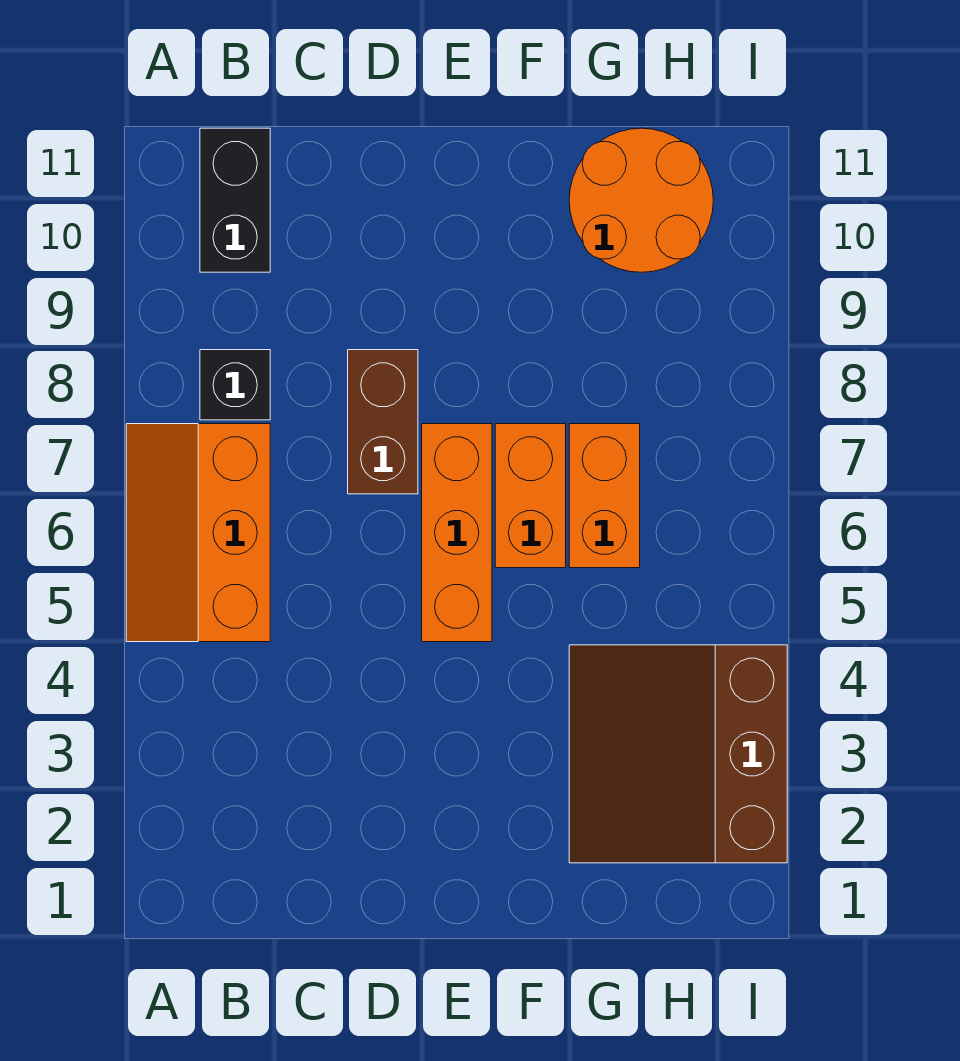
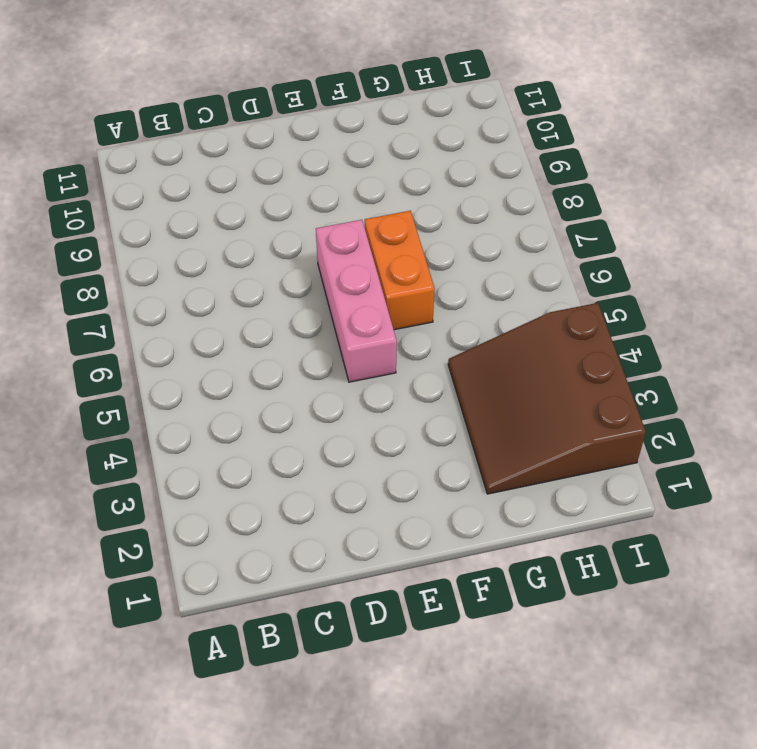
pink 1x3 brick [316,220,397,382] -> orange 1x3 brick [422,424,492,642]
none -> orange 2x3 slope [126,424,270,642]
none -> black 1x1 brick [200,350,270,420]

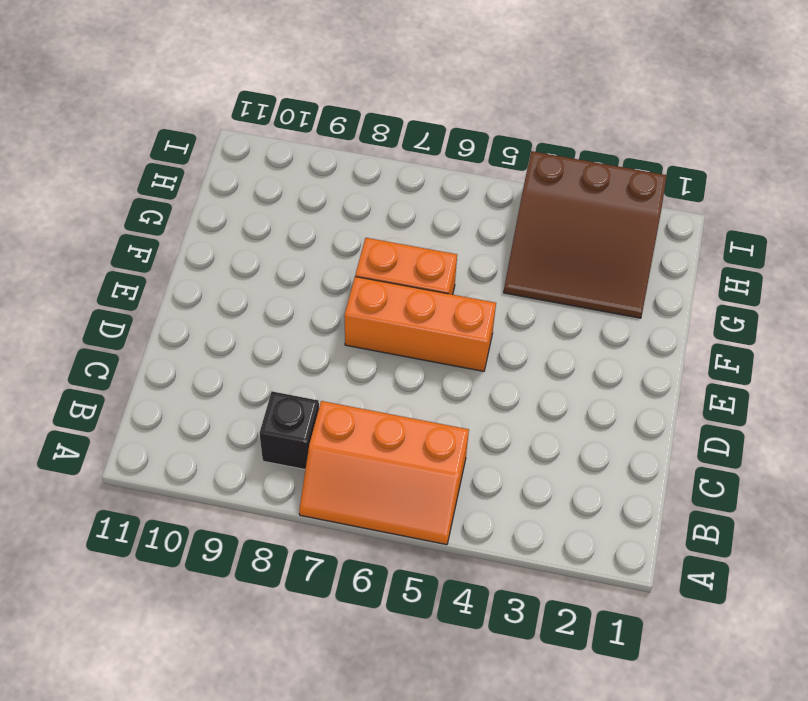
none -> black 1x2 brick [200,128,270,272]
none -> brown 1x2 brick [348,350,418,494]

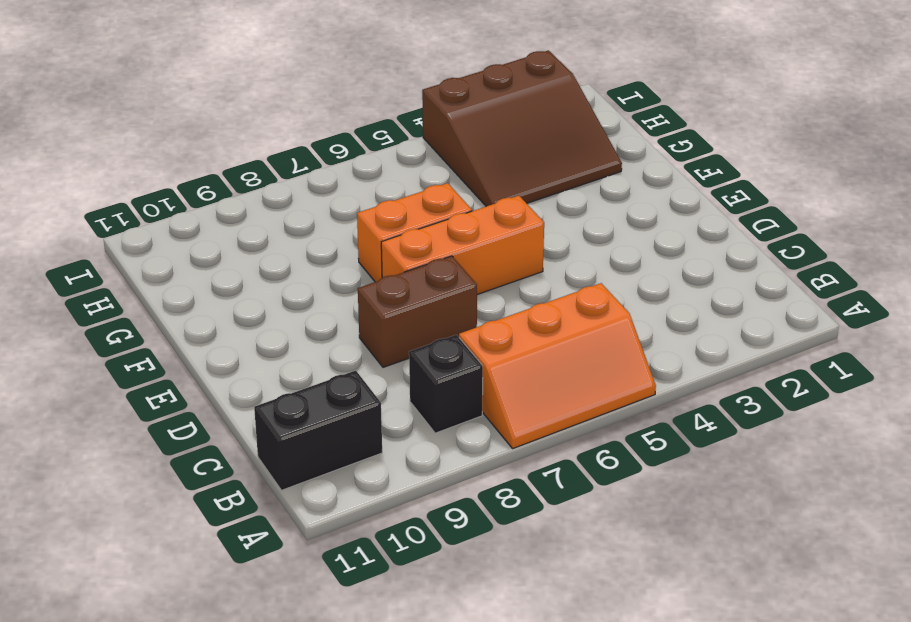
none -> orange 1x2 brick [569,424,640,568]
none -> orange 2x2 round brick [569,128,713,272]

